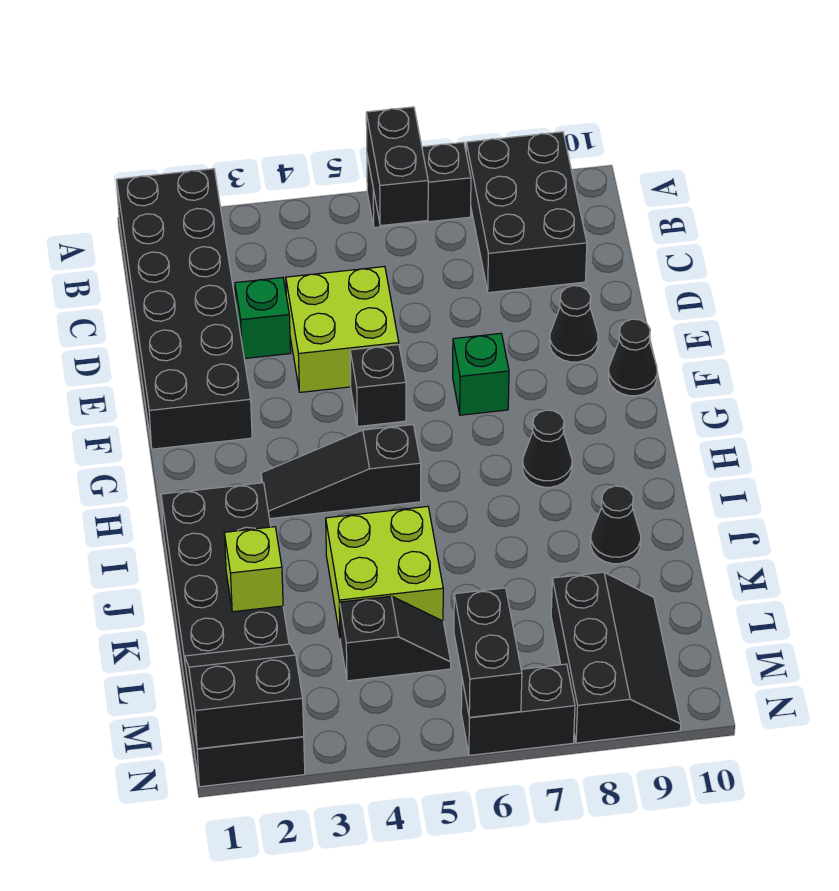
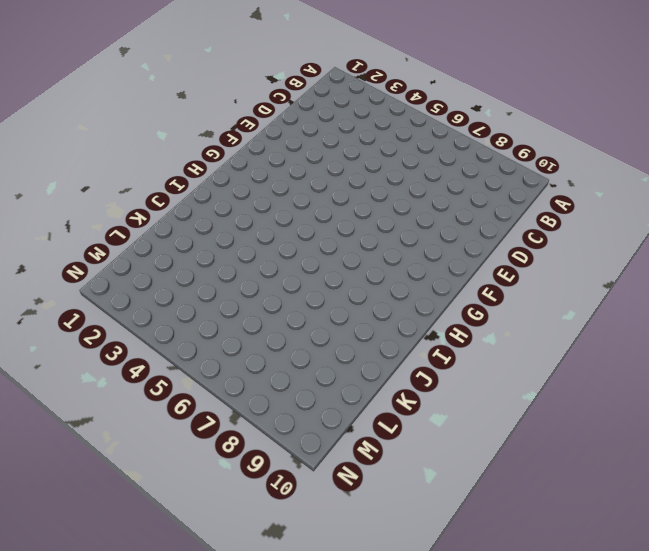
none -> black 2x6 brick [116,169,252,449]
none -> black 1x2 brick [367,142,471,228]
none -> black 2x3 brick [466,132,587,293]

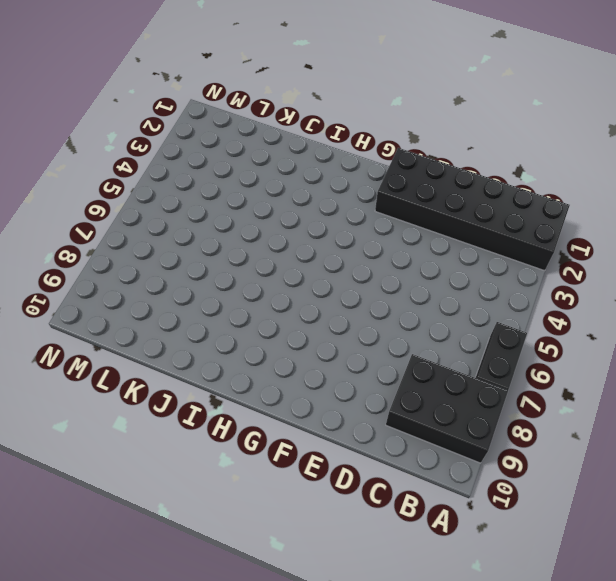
none -> green 1x1 brick [235,278,291,359]
none -> lime 2x2 brick [286,267,399,392]
none -> black 1x1 cone [550,286,598,362]

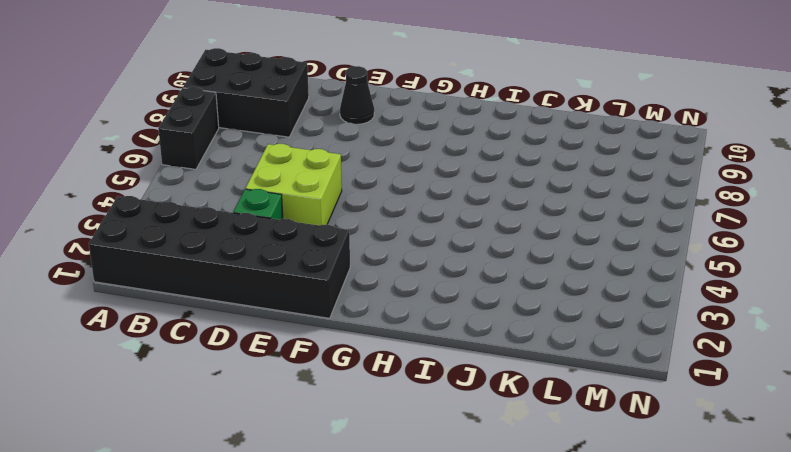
none -> black 1x1 brick [350,345,406,426]
none -> green 1x1 brick [453,333,509,415]
none -> black 1x1 cone [609,319,657,396]

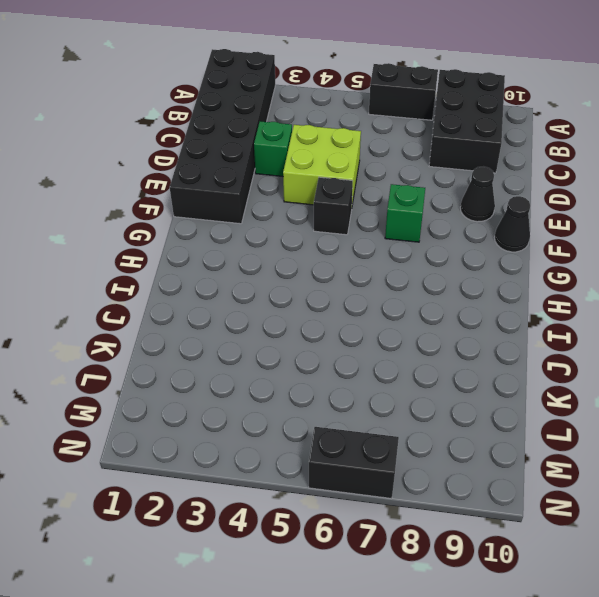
none -> black 1x3 slope [261,425,421,519]
none -> black 1x1 cone [523,410,572,487]
none -> black 2x6 brick [161,483,305,787]

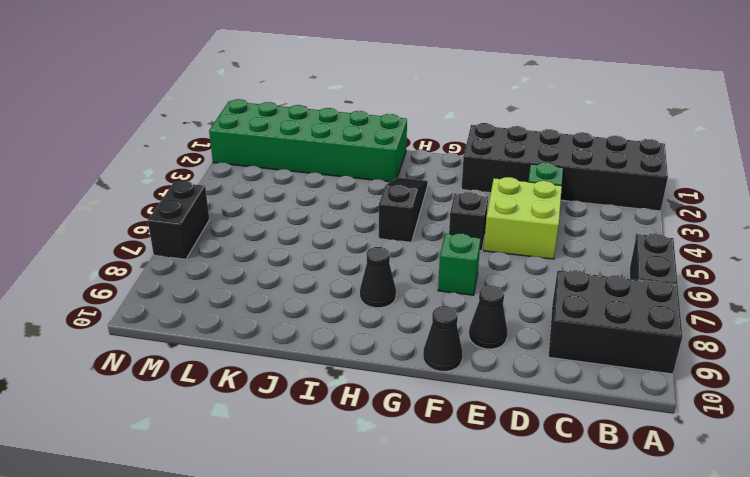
green 2x6 brick [209,99,407,182] -> black 2x6 brick [161,483,305,787]
none -> lime 2x2 brick [326,506,443,635]
none -> black 1x1 cone [591,486,641,564]
none -> black 1x2 slope [340,596,451,681]

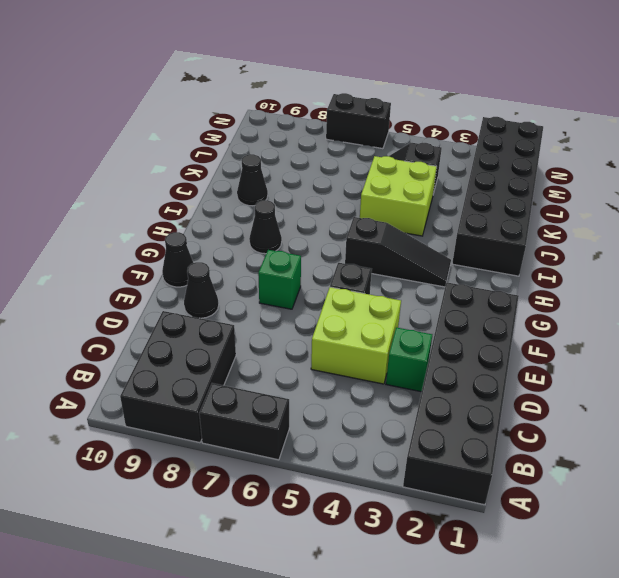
none -> black 2x3 slope [551,572,681,743]
none -> black 1x2 brick [366,107,428,226]
none -> lime 1x1 brick [224,527,283,612]

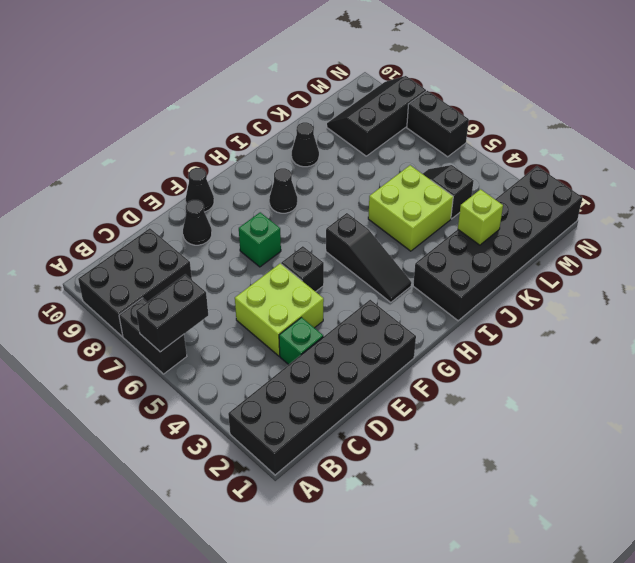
none -> black 2x2 slope [185,644,304,749]
none -> black 1x2 brick [454,588,522,717]

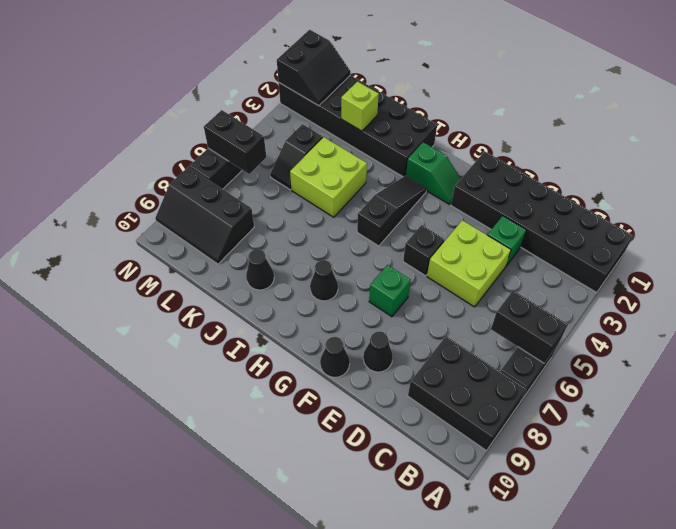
green 1x2 slope [406,142,461,205] -> none

